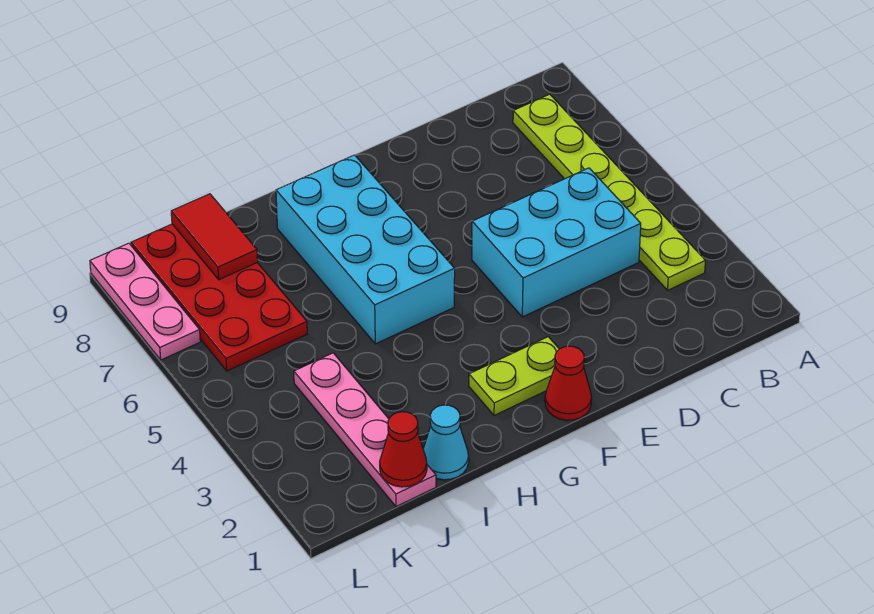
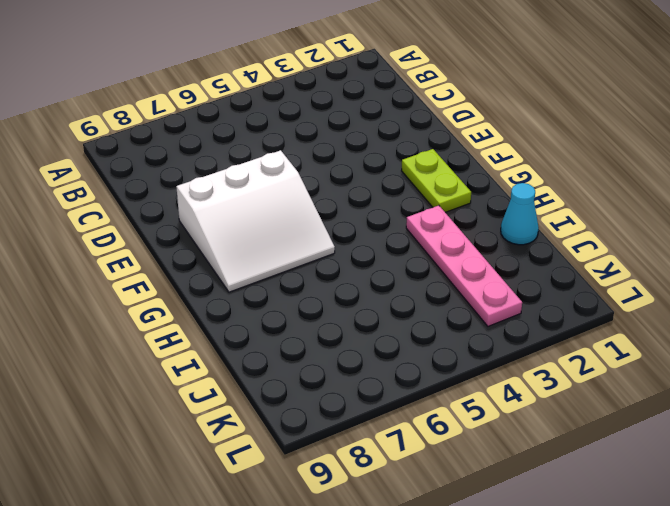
white 3x3 slope [176,150,335,292] -> cyan 2x4 brick [276,155,455,344]
pink 1x4 plate [406,205,522,326] -> pink 1x4 plate turned to [294,353,436,506]
none -> lime 1x6 plate [513,94,705,290]
none -> cyan 2x3 brick [472,168,641,317]

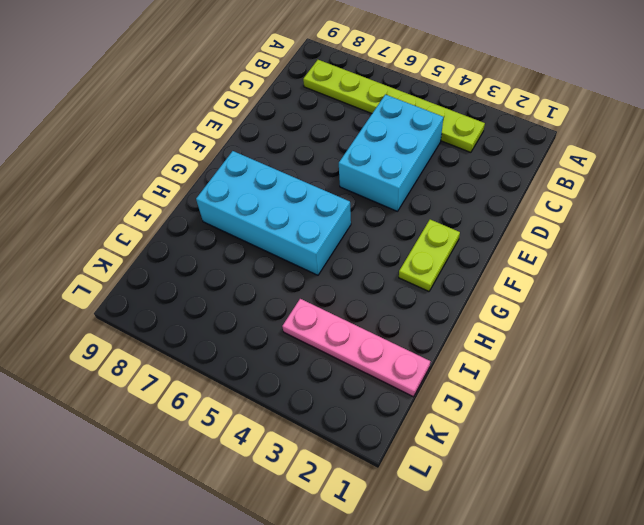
none -> red 1x1 cone [545,346,592,420]
none -> cyan 1x1 cone [423,405,469,480]

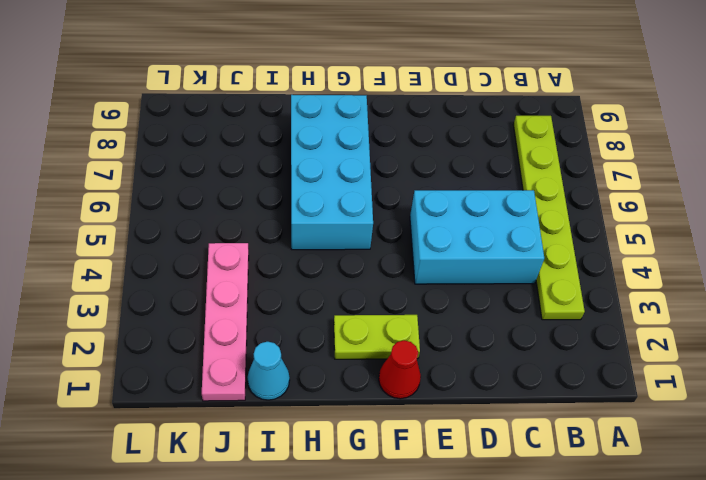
none -> red 2x4 plate [131,224,307,371]
none -> pink 1x3 plate [90,243,200,360]

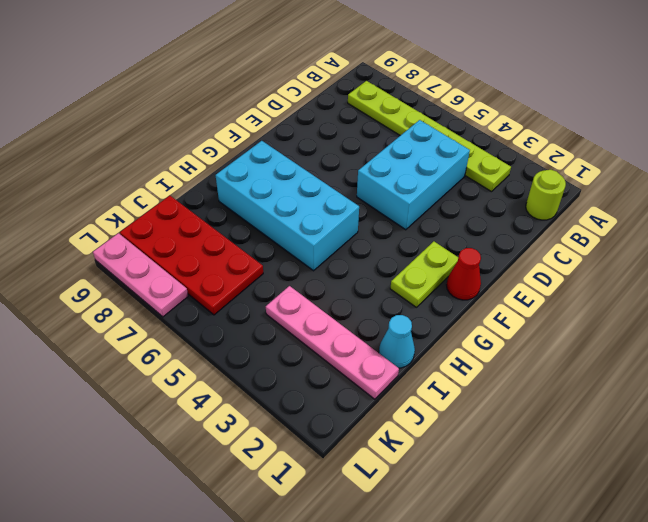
lime 1x1 round brick [526,170,566,220] -> none
none -> red 1x1 cone [380,412,427,487]
none -> red 1x2 tile [171,194,258,280]

